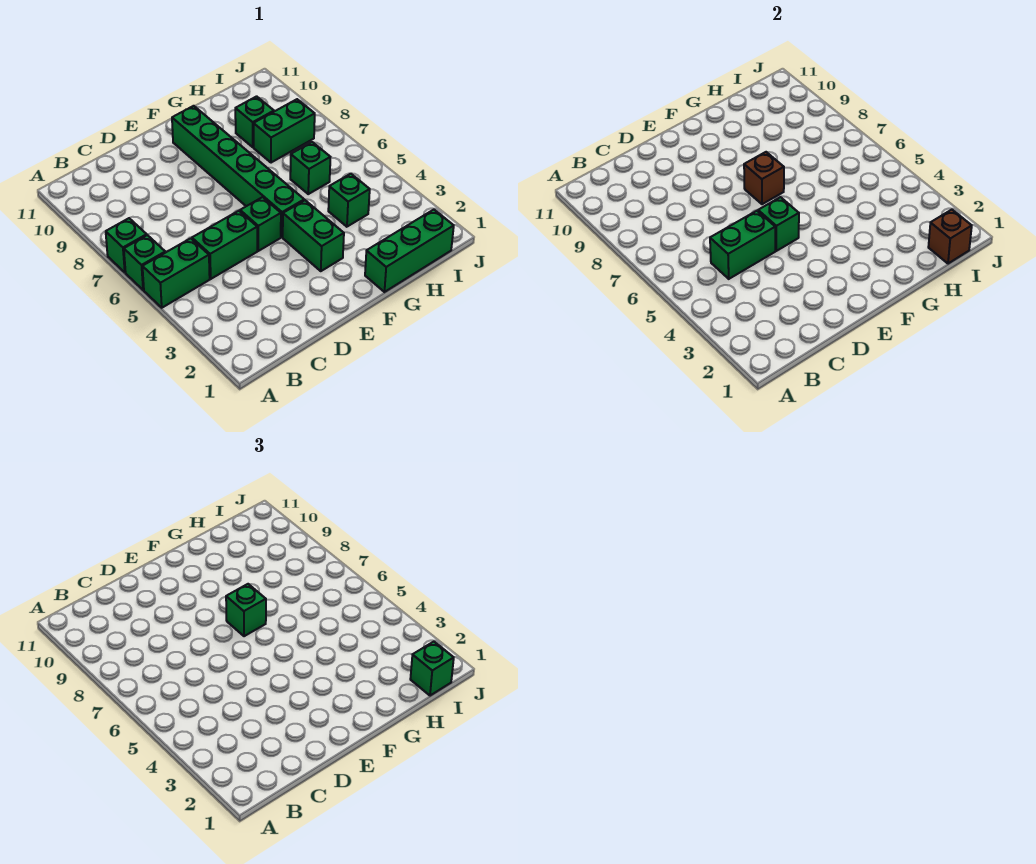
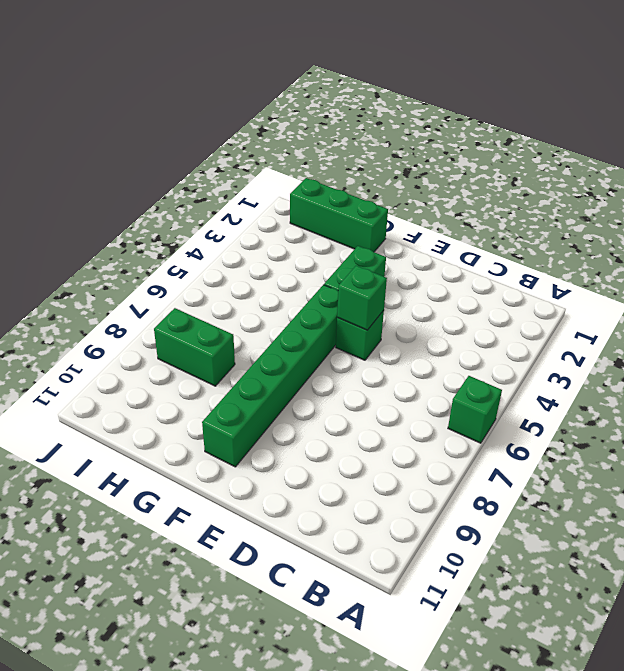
none -> green 1x2 brick [142,238,210,308]
none -> green 1x1 brick [106,218,147,272]
none -> green 1x2 brick [192,211,257,279]

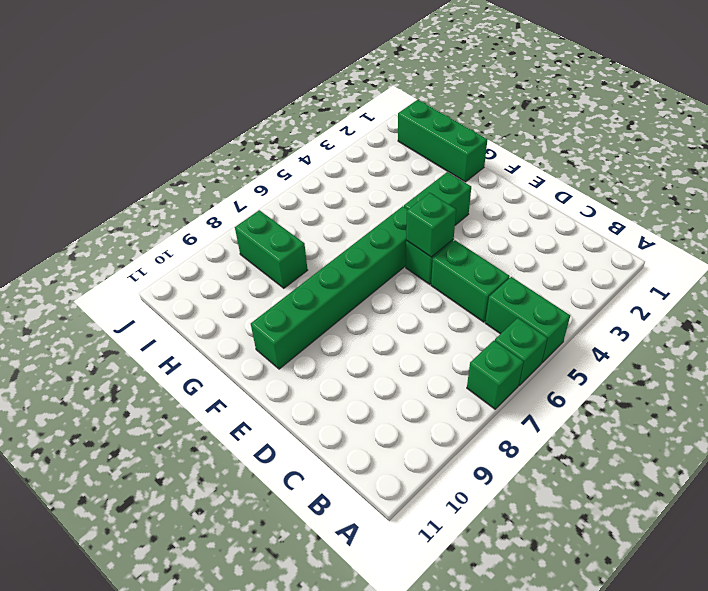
none -> green 1x1 brick [328,174,370,227]
none -> green 1x1 brick [290,142,330,194]
none -> green 1x1 brick [235,96,274,147]

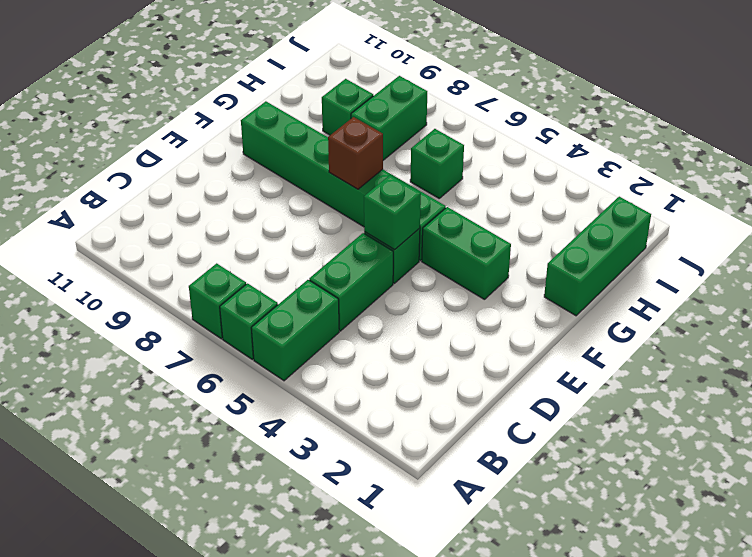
none -> green 1x1 brick [328,174,370,227]
none -> green 1x2 brick [710,211,775,279]
none -> brown 1x1 brick [928,210,972,264]

